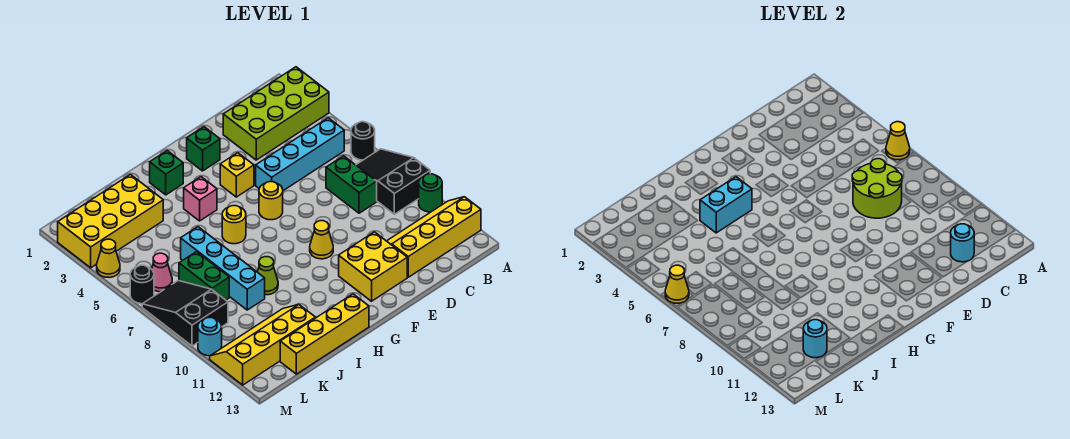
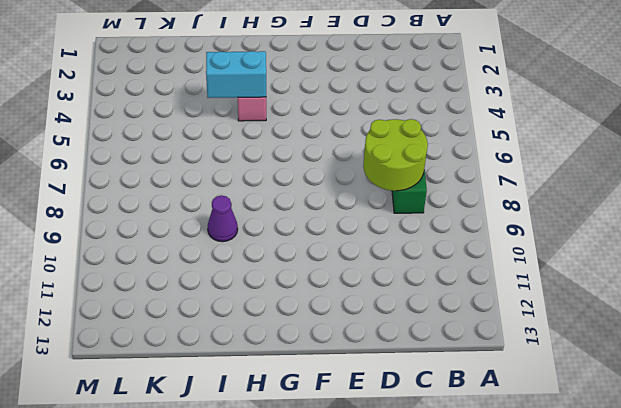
purple 1x1 cone [208,195,238,242] -> lime 1x1 cone [258,257,278,295]
none -> lime 2x4 brick [223,67,329,160]
none -> black 1x1 round brick [351,122,375,160]
none -> black 2x3 slope [356,149,430,214]
none -> green 1x1 round brick [419,174,442,212]

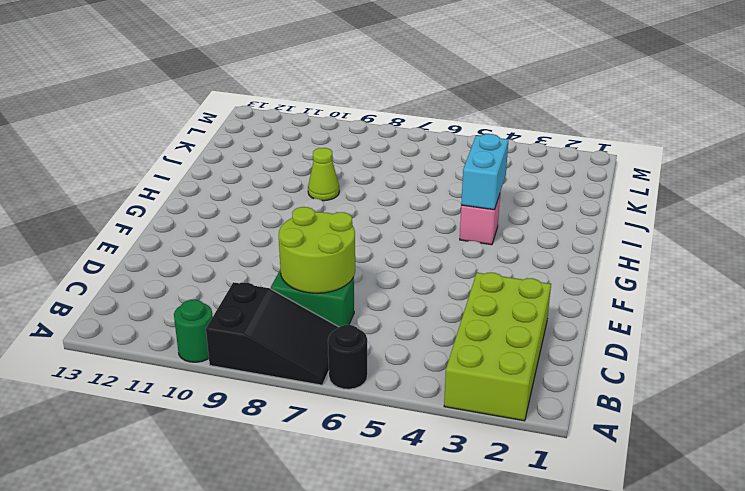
none -> yellow 2x4 slope [387,197,481,277]
none -> cyan 1x4 brick [256,118,344,191]
none -> yellow 2x2 brick [339,232,407,301]
none -> green 1x1 brick [187,127,220,171]

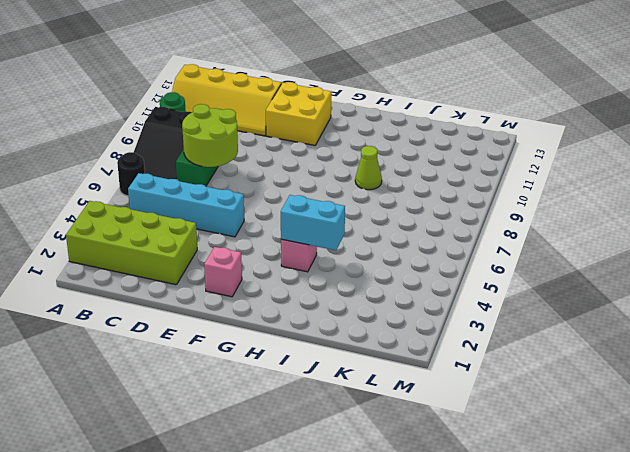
pink 1x1 brick [204,247,242,297] -> green 1x1 brick [187,127,220,171]
none -> yellow 1x1 brick [220,153,254,197]
none -> yellow 1x1 round brick [259,182,283,220]
none -> yellow 1x1 cone [310,221,333,259]
none -> green 1x1 brick [150,151,183,195]

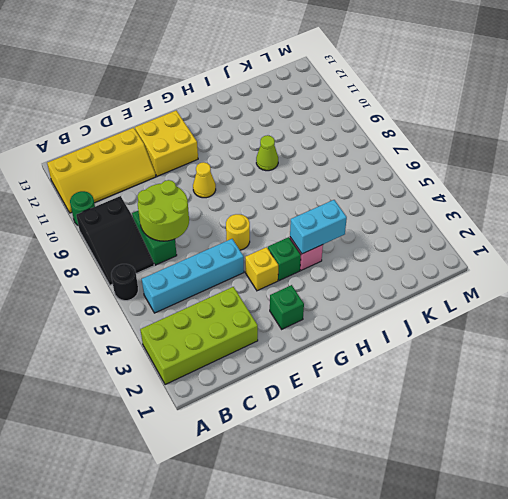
green 1x1 brick [268,237,301,281] -> green 1x1 brick moved to [150,151,183,195]
none -> yellow 1x1 round brick [222,206,246,244]
none -> yellow 1x4 brick [280,294,369,374]
none -> yellow 2x4 brick [58,175,163,268]
none -> cyan 1x4 brick [181,227,265,310]

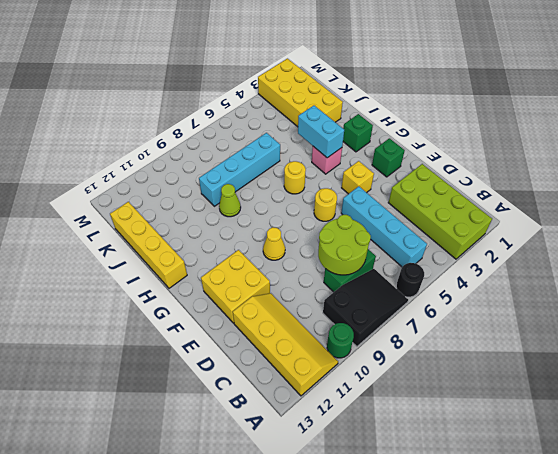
none -> yellow 2x4 slope [210,305,315,385]
none -> green 1x2 brick [179,252,229,300]
none -> pink 1x1 cone [152,253,172,292]
none -> black 2x3 slope [142,281,228,346]

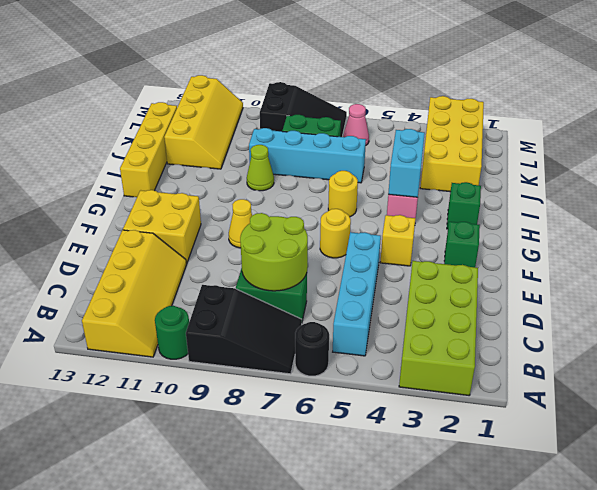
none -> yellow 1x1 cone [97,239,120,278]
none -> black 1x1 round brick [130,265,154,304]
none -> cyan 1x1 round brick [198,318,222,356]
none -> yellow 1x1 cone [886,122,910,160]

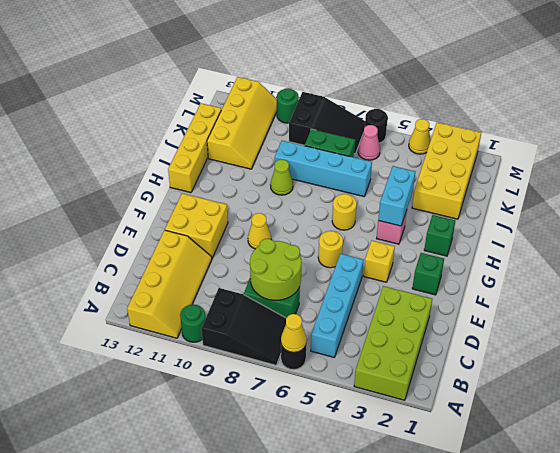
green 1x1 round brick [277,88,299,123] -> cyan 1x1 round brick [198,318,222,356]
none -> cyan 1x1 round brick [951,224,974,262]
none -> cyan 1x1 round brick [803,320,827,358]
none -> yellow 1x1 cone [665,265,689,303]

